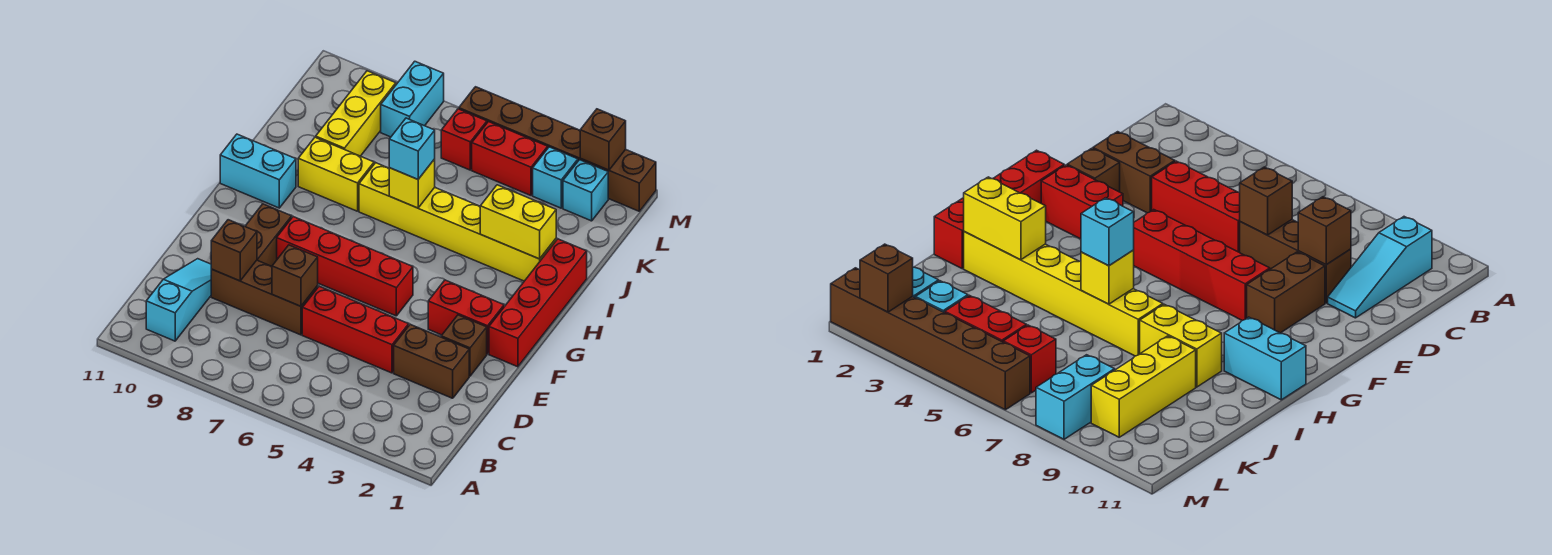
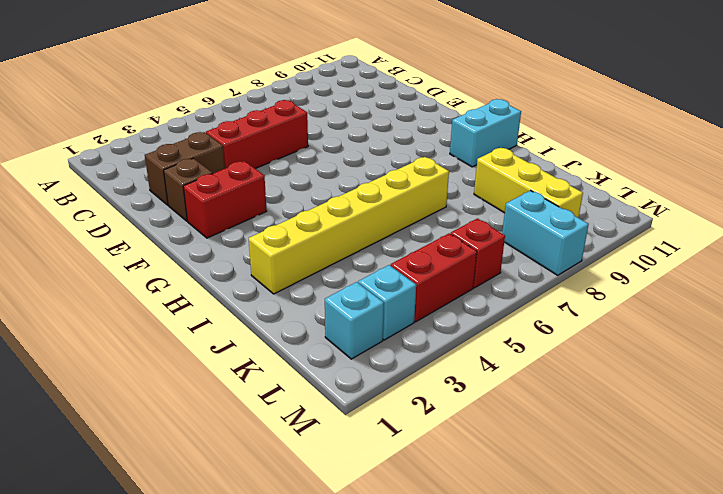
none -> cyan 1x3 slope [146,259,211,341]
none -> brown 1x3 brick [211,260,318,335]
none -> brown 1x2 brick [245,204,292,266]

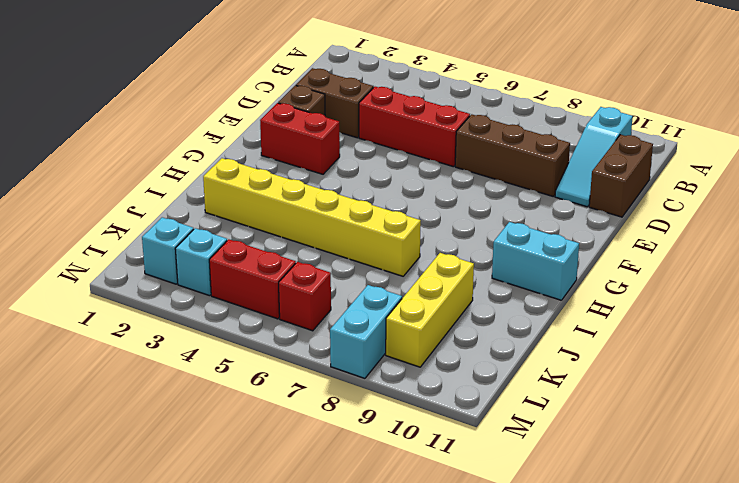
brown 1x2 brick [589,135,653,217] -> brown 1x2 brick moved to [245,204,292,266]
none -> red 1x4 brick [489,239,587,367]
none -> red 1x4 brick [277,217,413,316]
none -> yellow 1x2 brick [298,137,374,211]

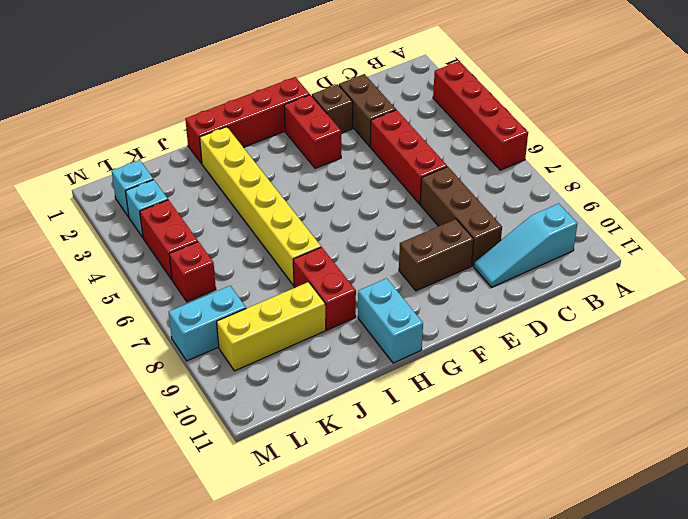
red 1x4 brick [433,61,528,170] -> red 1x4 brick moved to [277,217,413,316]
red 1x2 brick [293,247,356,330] -> yellow 1x2 brick [298,137,374,211]
none -> brown 1x6 brick [459,87,656,211]
none -> brown 1x1 brick [272,245,318,306]
none -> brown 1x1 brick [211,220,257,281]

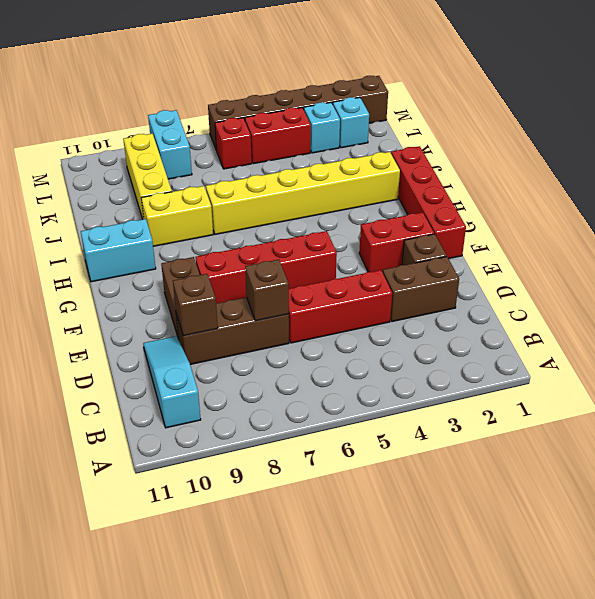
none -> yellow 1x2 brick [480,185,556,259]
none -> yellow 1x1 brick [389,159,435,208]
none -> brown 1x1 brick [580,109,626,170]

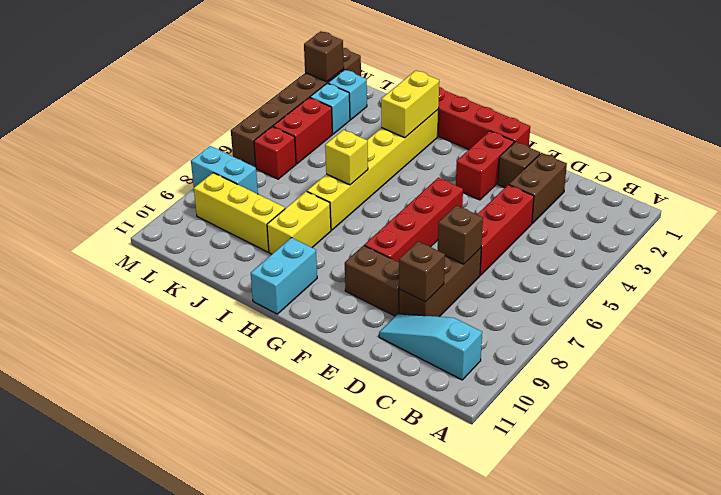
none -> cyan 1x1 brick [389,118,435,179]

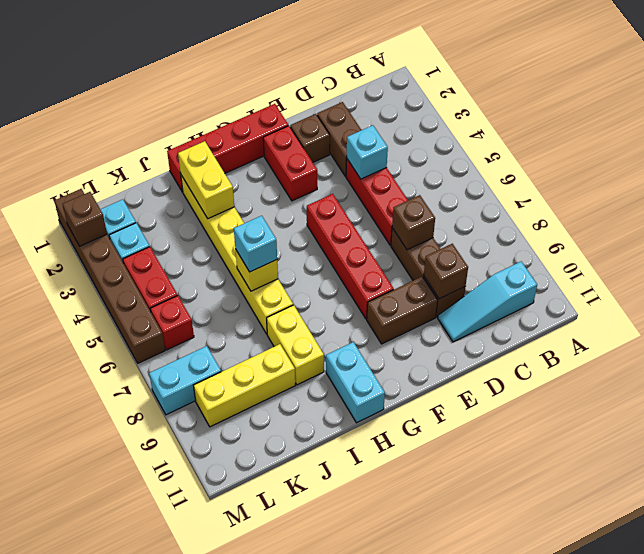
cyan 1x1 brick [347,125,388,179] -> none

